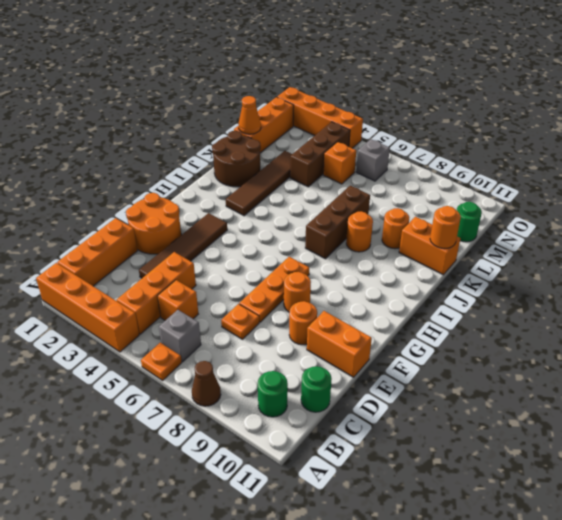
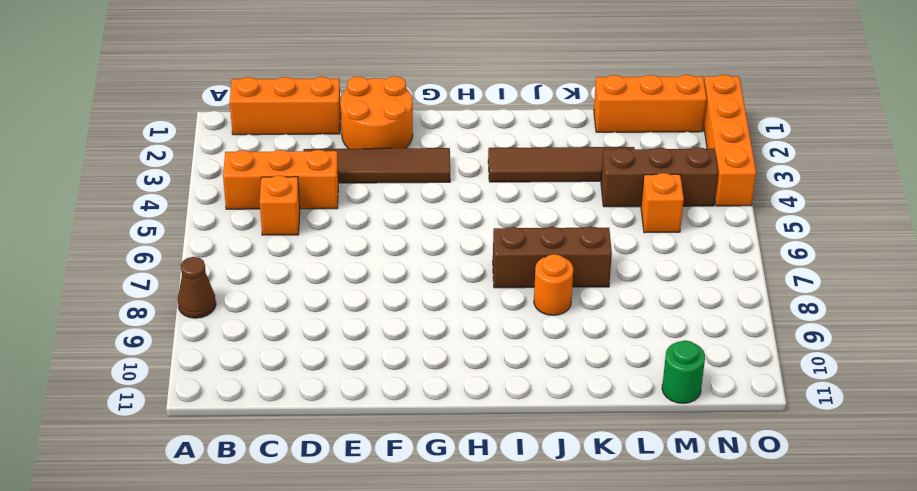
none -> orange 1x4 brick [36,263,139,352]
none -> orange 1x1 plate [141,343,182,380]
none -> grey 1x1 brick [159,310,201,362]
none -> green 1x1 round brick [258,371,288,417]

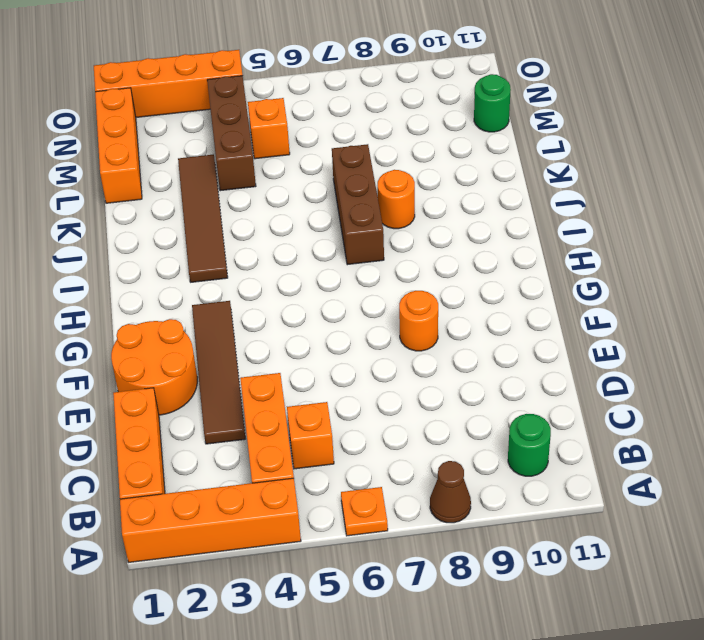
none -> grey 1x1 brick [159,310,201,362]
none -> green 1x1 round brick [301,366,332,412]
none -> orange 1x1 plate [221,304,259,339]
none -> orange 1x3 plate [239,257,309,322]

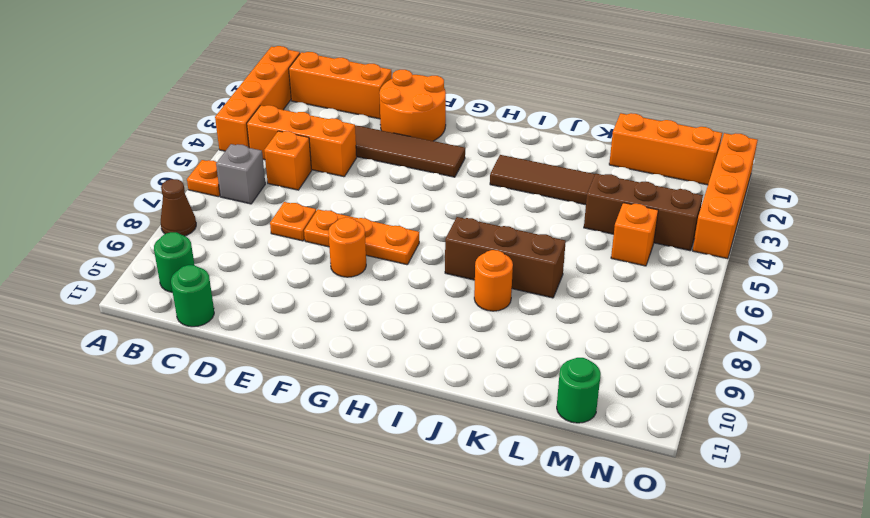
none -> orange 1x1 round brick [289,301,317,345]
none -> orange 1x2 brick [307,311,372,377]
none -> brown 2x2 round brick [212,131,261,187]
none -> orange 1x1 round brick [382,208,409,249]

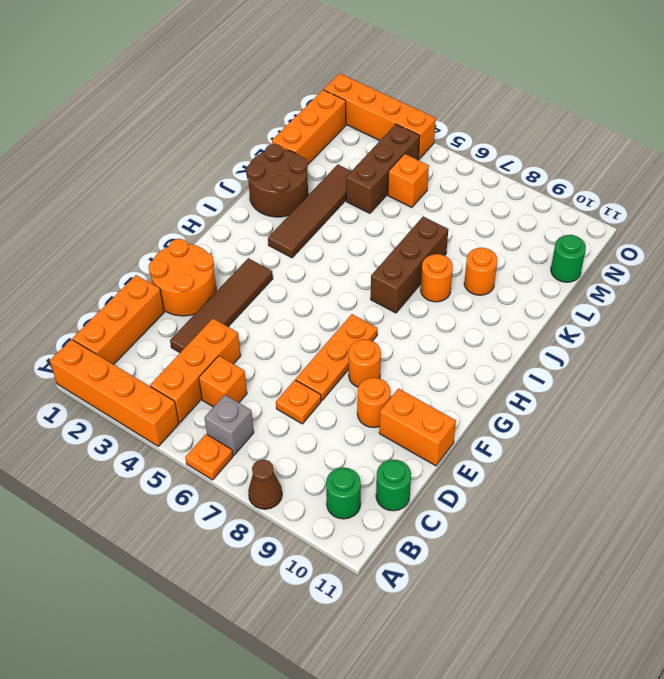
none -> orange 1x2 brick [399,217,460,275]
none -> grey 1x1 brick [356,139,390,181]
none -> orange 1x1 round brick [430,206,461,249]
none -> orange 1x1 cone [238,96,261,134]

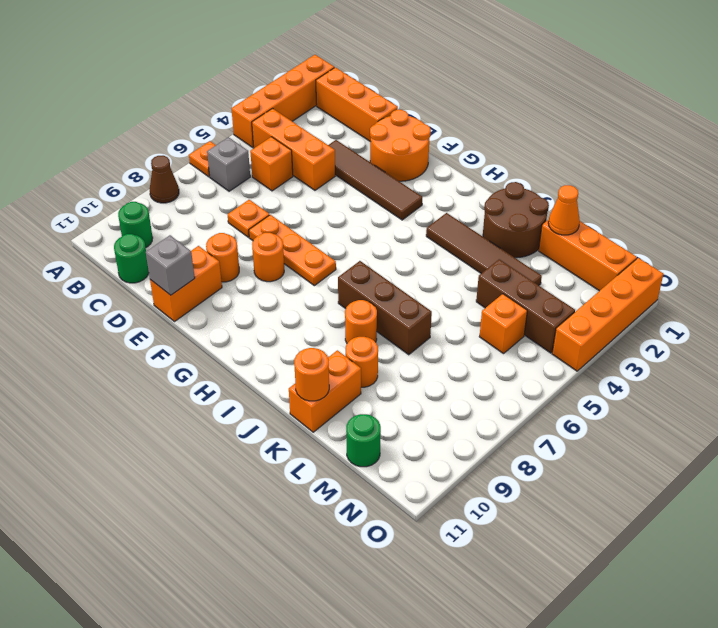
grey 1x1 brick [146,235,195,295] -> grey 1x1 brick moved to [356,139,390,181]

